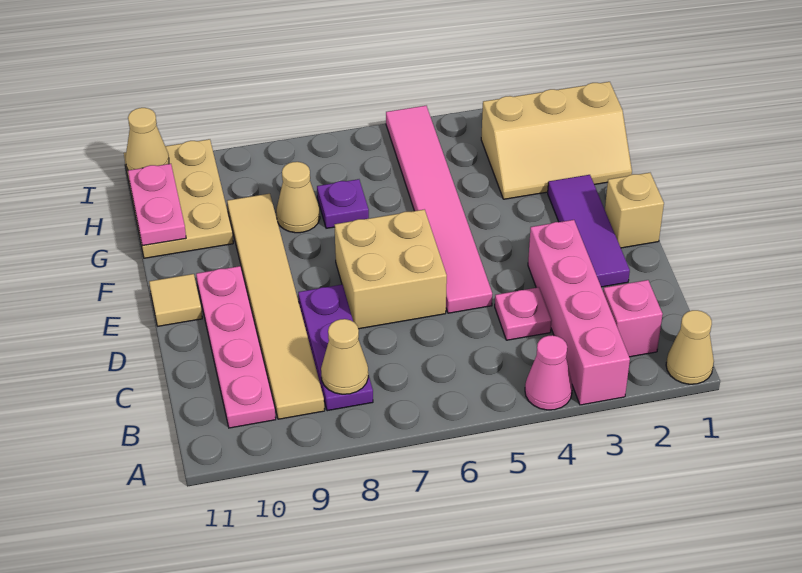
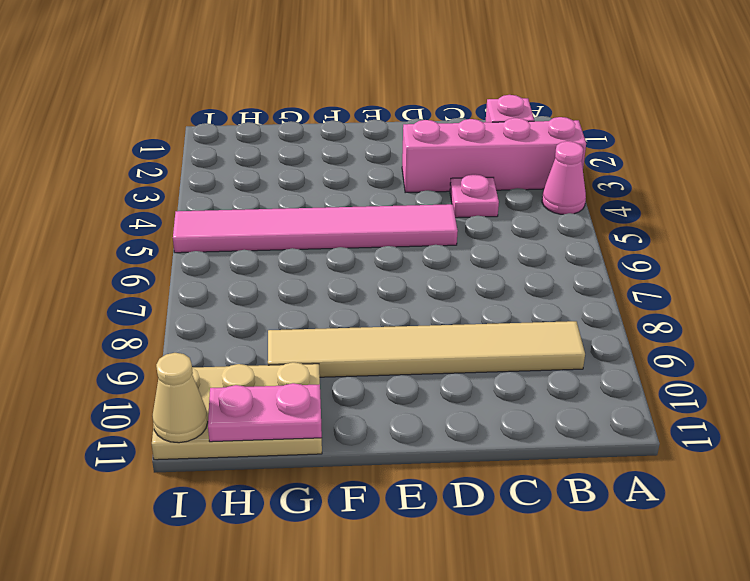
none -> tan 1x1 cone [666,310,714,384]
none -> purple 1x3 plate [298,284,373,411]
none -> pink 1x4 plate [196,266,276,428]

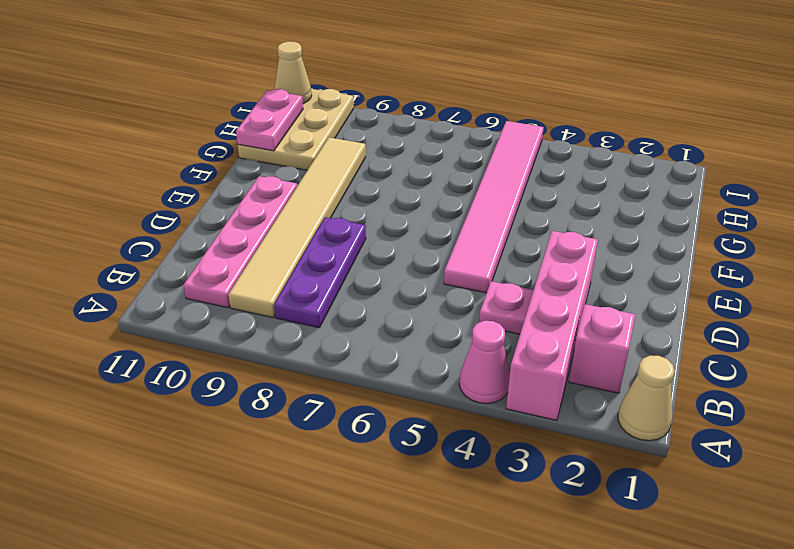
none -> purple 1x3 tile [548,175,630,287]
none -> tan 2x2 brick [335,209,447,329]
none -> tan 1x1 brick [605,173,664,248]

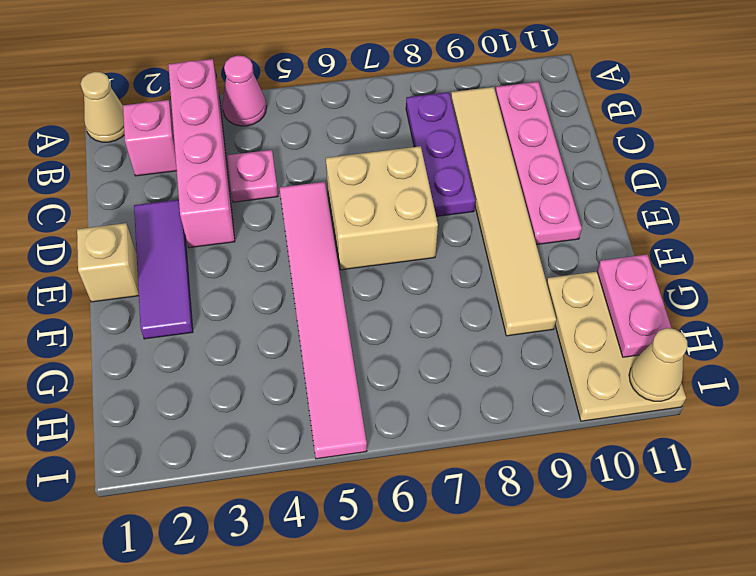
none -> tan 1x1 tile [149,274,202,326]
none -> tan 2x3 slope [481,82,632,199]
none -> purple 1x1 plate [317,179,369,228]

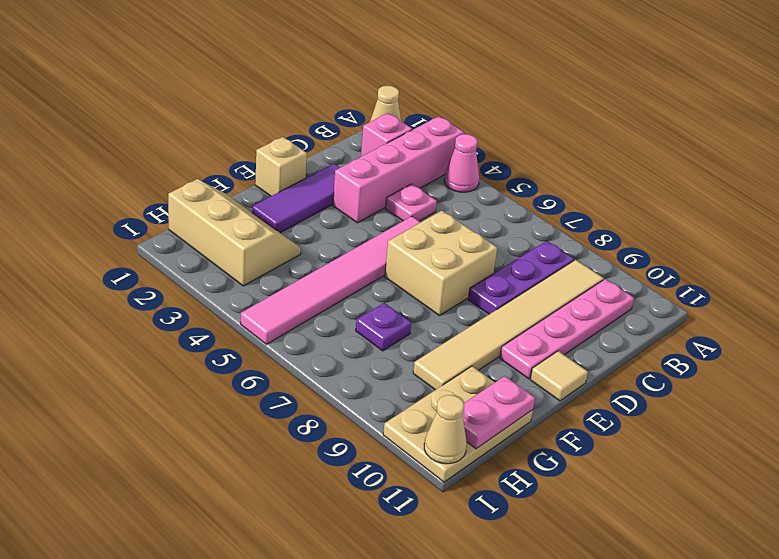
none -> tan 1x1 cone [276,162,320,233]
none -> tan 1x1 cone [321,319,368,394]

